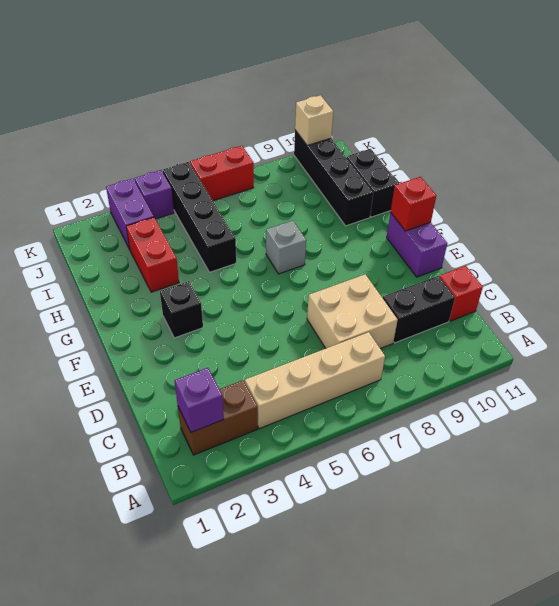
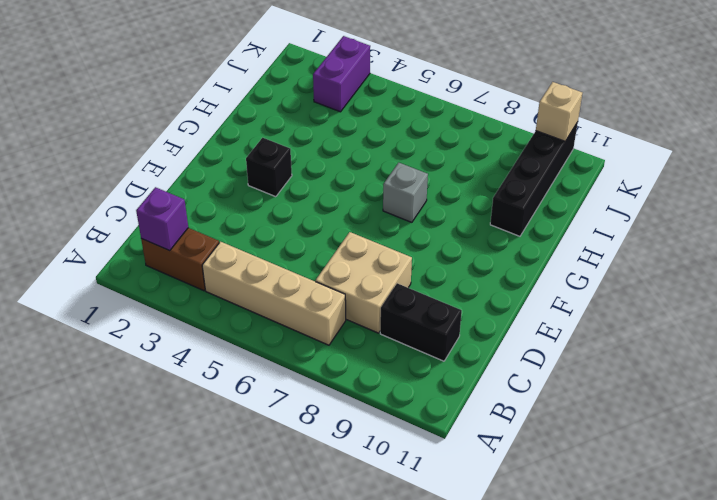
none -> red 1x1 brick [439,266,483,321]
none -> purple 1x2 brick [387,213,447,277]
none -> red 1x2 brick [126,217,179,292]

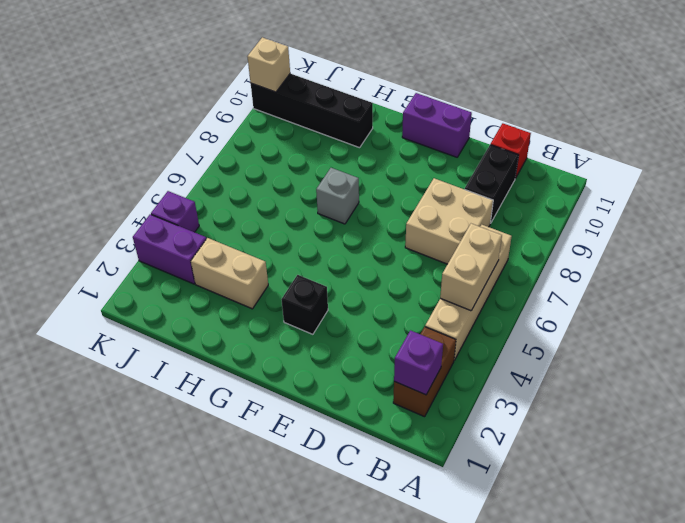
tan 1x2 brick [440,224,502,311] -> none
tan 1x2 brick [191,238,268,309] -> red 1x2 brick [126,217,179,292]
none -> black 1x4 brick [163,162,236,272]
none -> black 1x2 brick [347,149,399,217]
none -> red 1x2 brick [190,146,254,201]

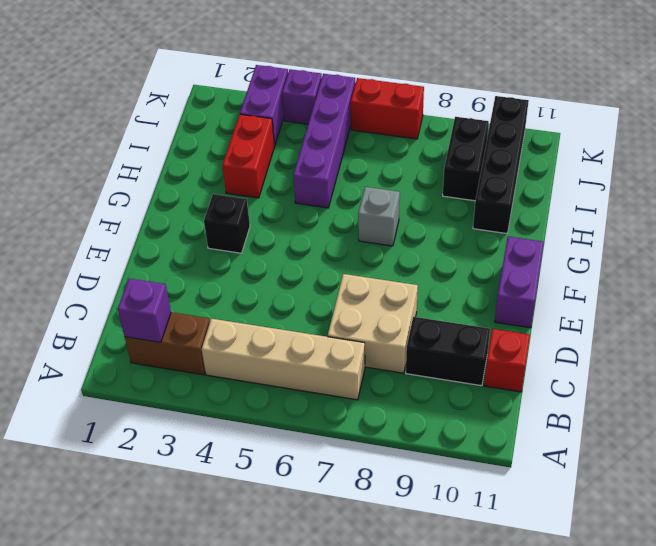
purple 1x4 brick [293,74,356,208] -> black 1x4 brick [163,162,236,272]
black 1x2 brick [443,117,489,201] -> black 1x2 brick moved to [347,149,399,217]
none -> red 1x1 brick [391,177,436,231]
none -> tan 1x1 brick [295,95,333,145]

